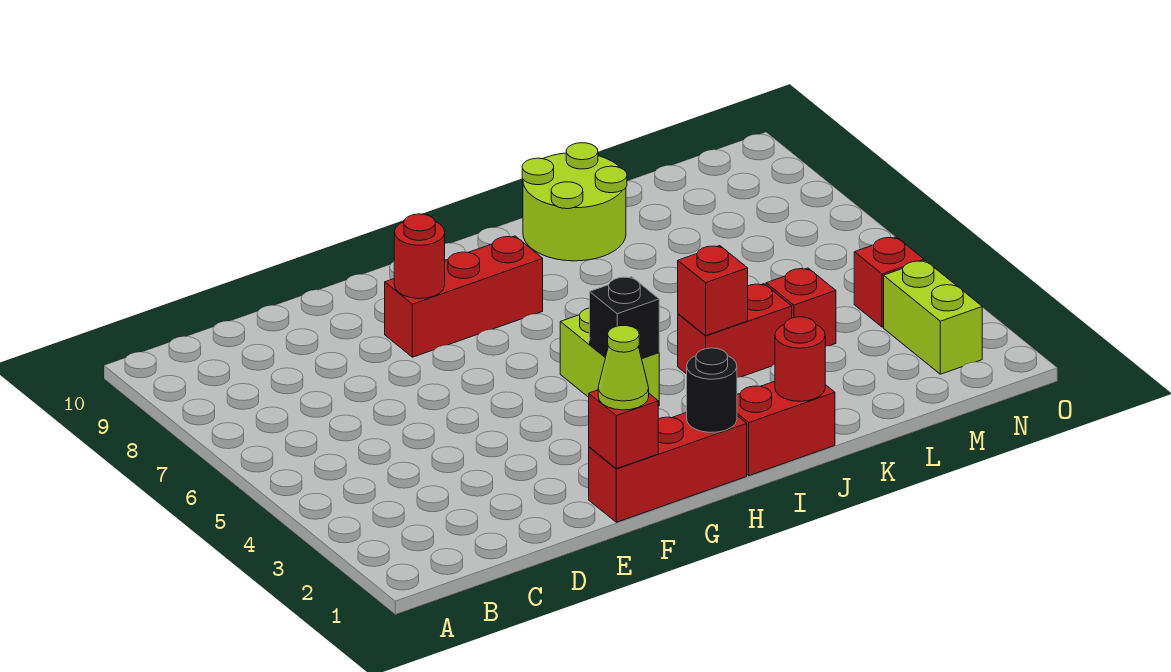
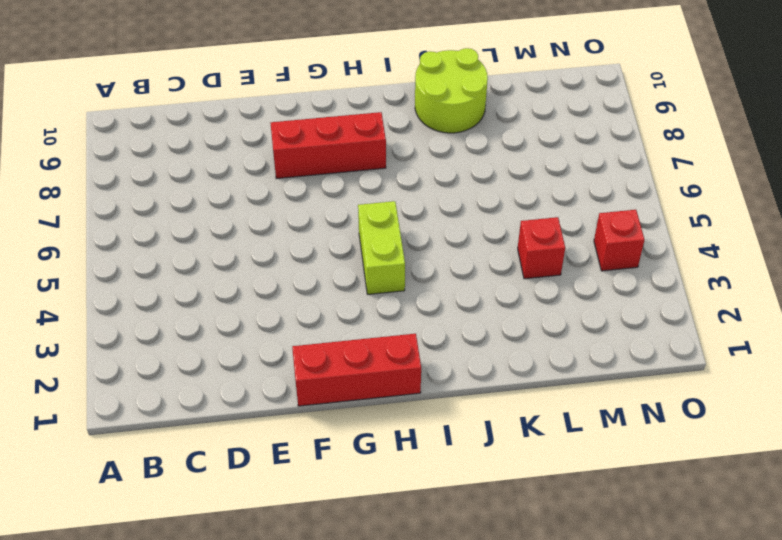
none -> red 1x2 brick [737,381,835,476]
none -> red 1x2 brick [678,284,792,377]
none -> lime 1x2 brick [884,261,982,374]

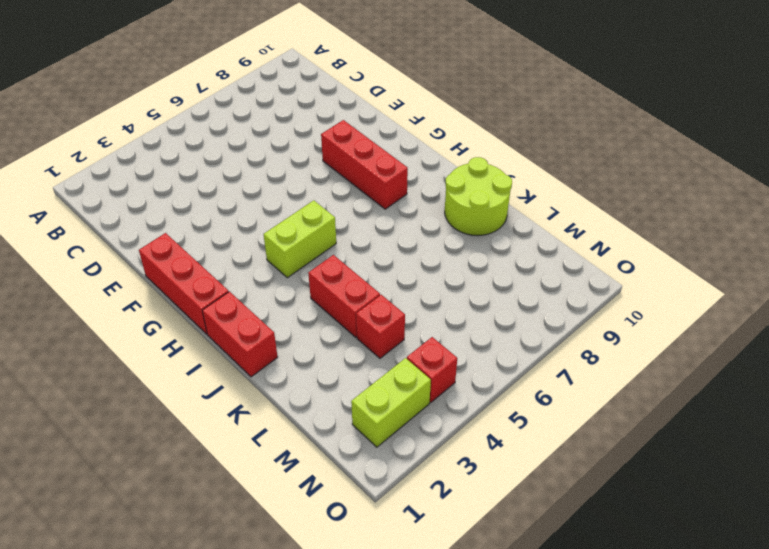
none -> red 1x1 brick [589,390,658,469]
none -> red 1x1 round brick [394,214,445,299]
none -> black 1x1 round brick [687,348,737,433]

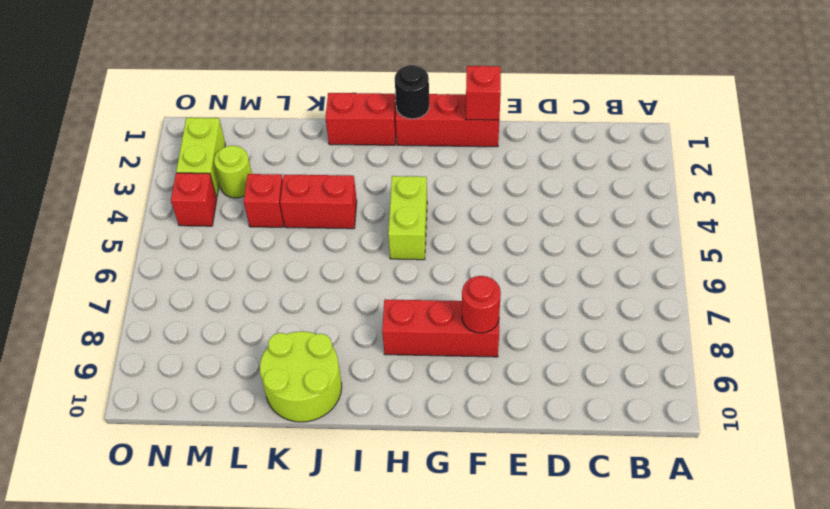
lime 1x1 round brick [214,146,252,198] -> none
none -> black 1x1 brick [590,277,659,358]
none -> red 1x1 round brick [775,317,825,401]
none -> red 1x1 brick [678,246,748,336]

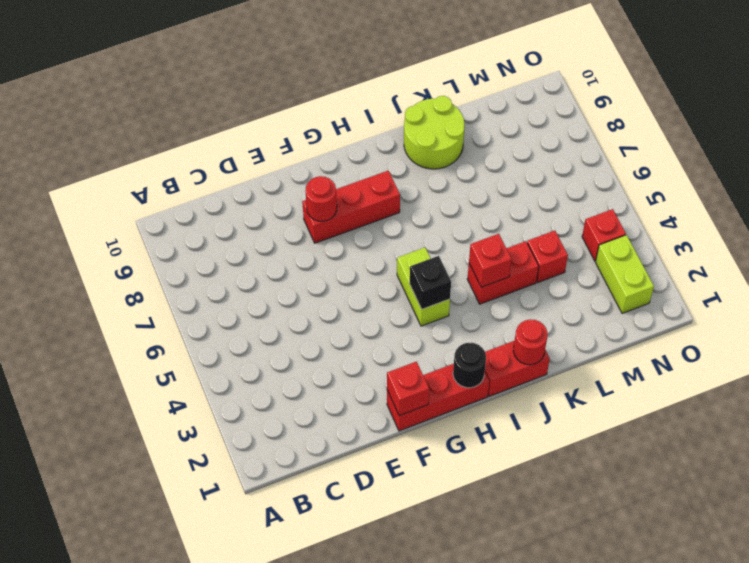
none -> lime 1x1 cone [598,326,649,410]

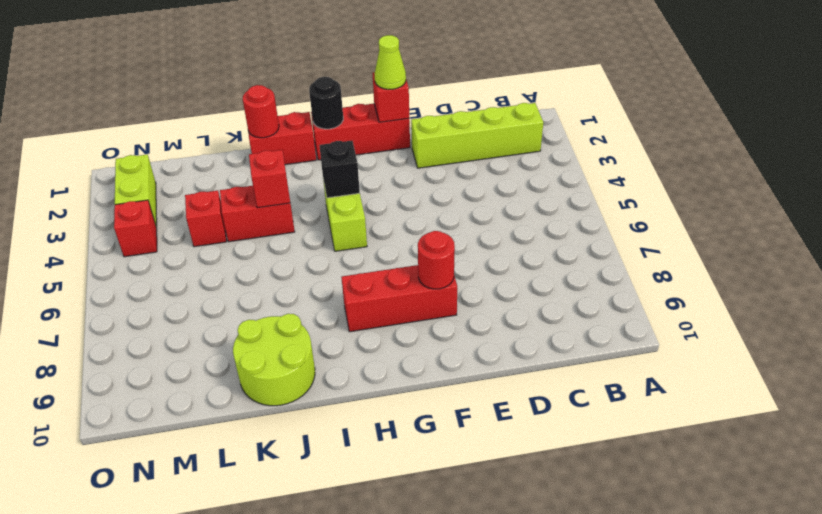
lime 1x4 brick [411,103,543,168] -> none

